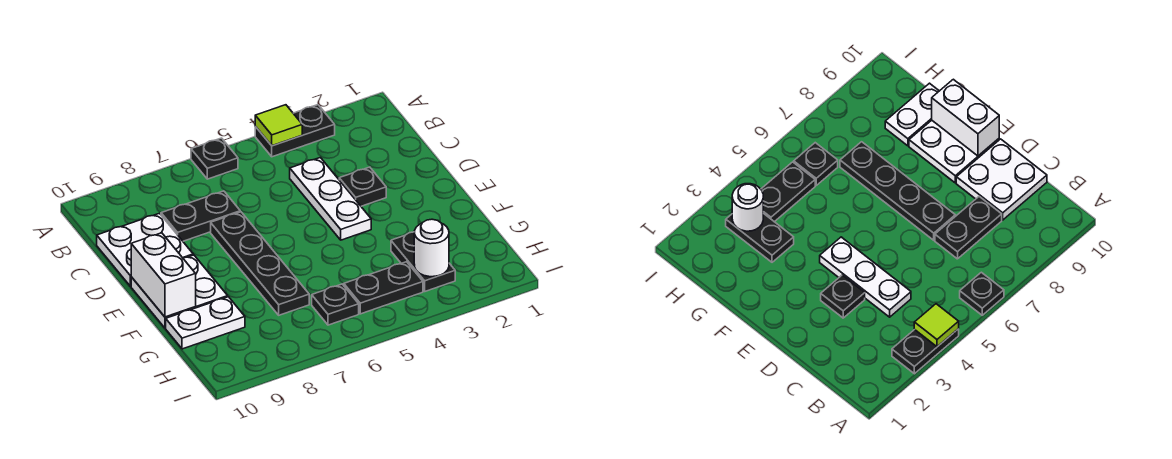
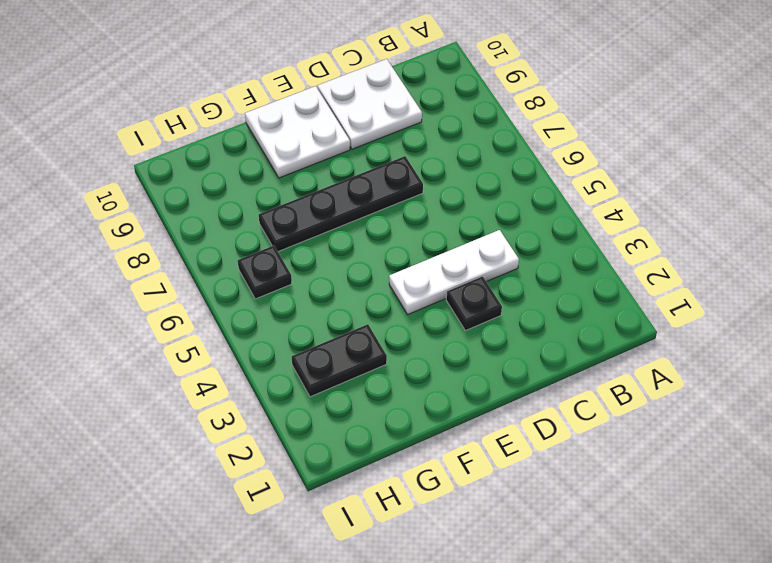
none -> black 1x2 plate [255,105,335,157]
none -> black 1x1 plate [191,138,238,179]
none -> black 1x2 plate [161,191,240,241]

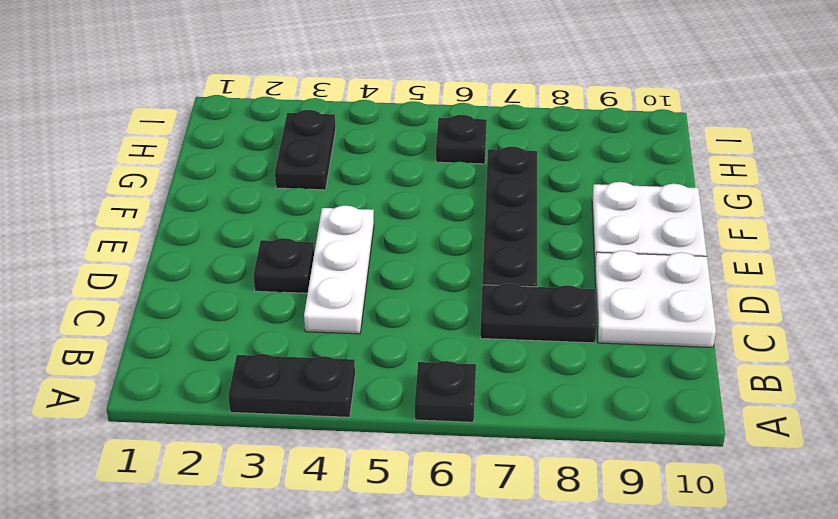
none -> white 1x2 plate [166,297,245,349]
none -> black 1x2 plate [344,262,423,314]
none -> lime 1x1 tile [255,105,302,146]

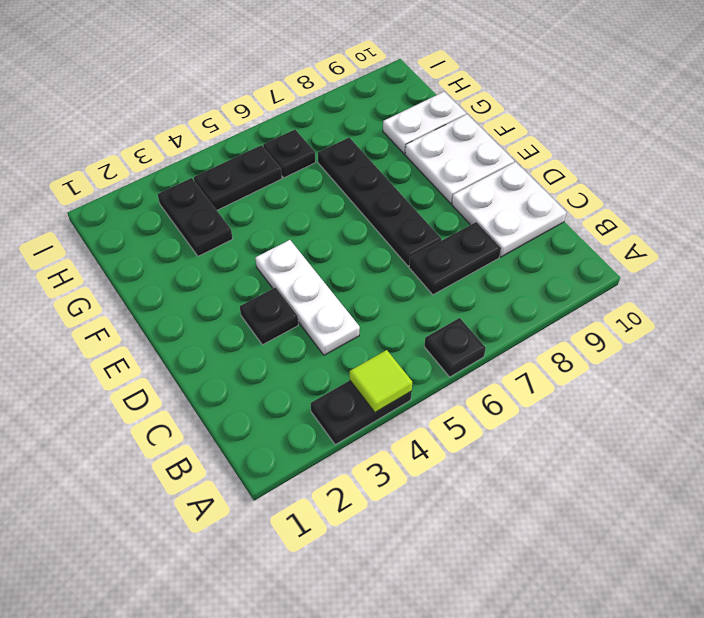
none -> white 1x2 brick [131,233,196,317]
none -> white 1x1 round brick [414,219,449,277]

